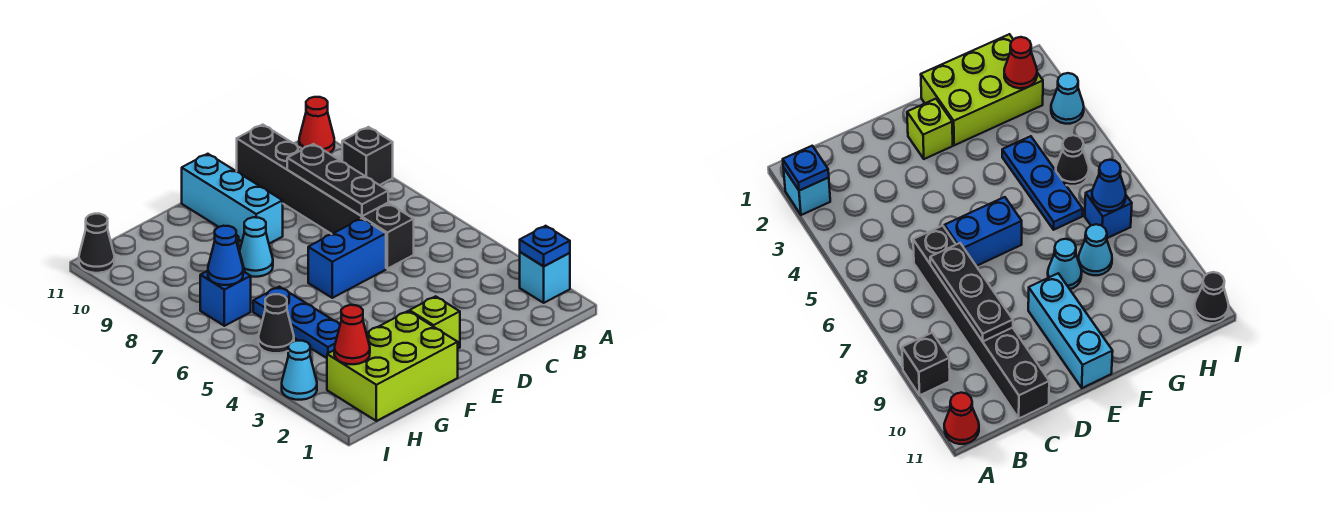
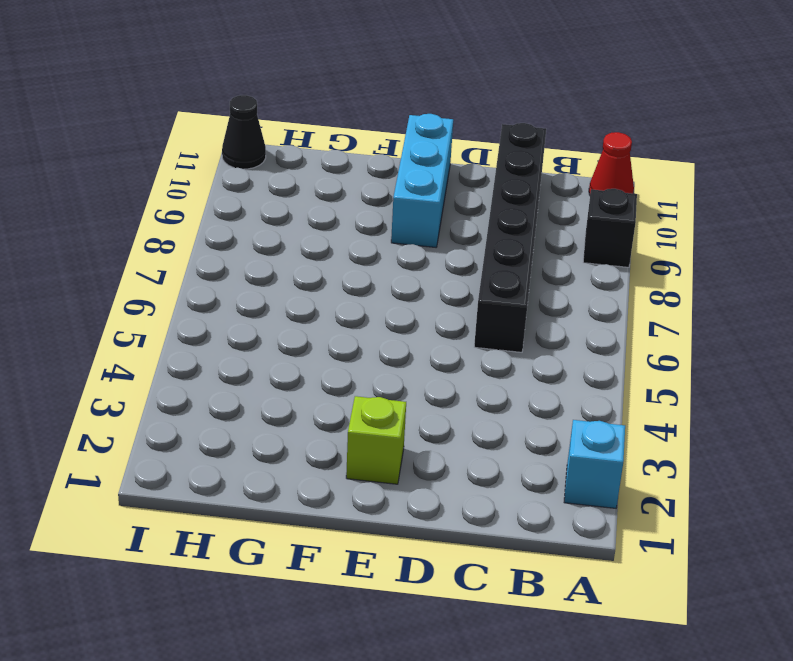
none -> blue 1x2 brick [308,218,386,298]
none -> lime 2x3 brick [327,311,458,421]
none -> cyan 1x1 cone [240,217,273,277]

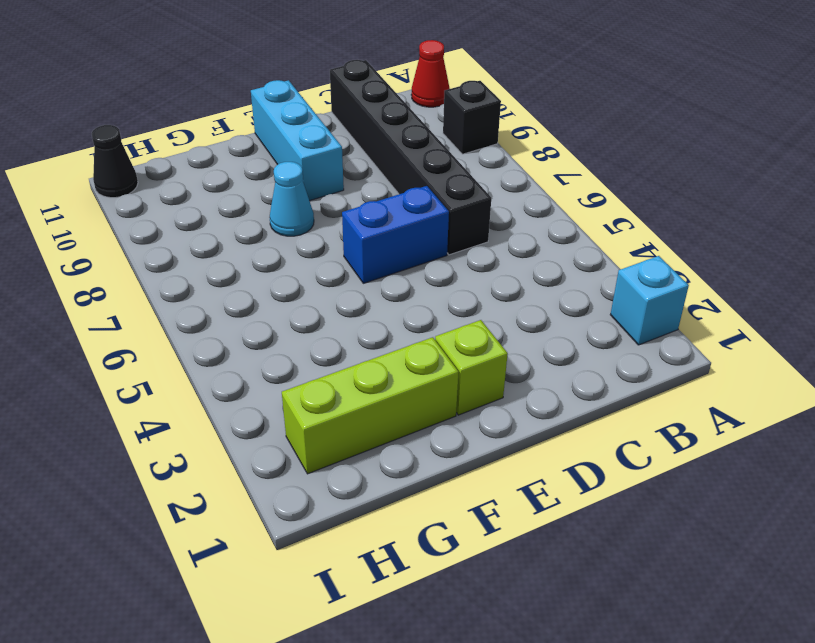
lime 1x3 brick [282,337,459,474] -> lime 2x3 brick [327,311,458,421]
none -> blue 1x3 plate [253,287,340,358]
none -> cyan 1x1 cone [1078,224,1112,275]
none -> black 1x1 cone [258,294,294,353]

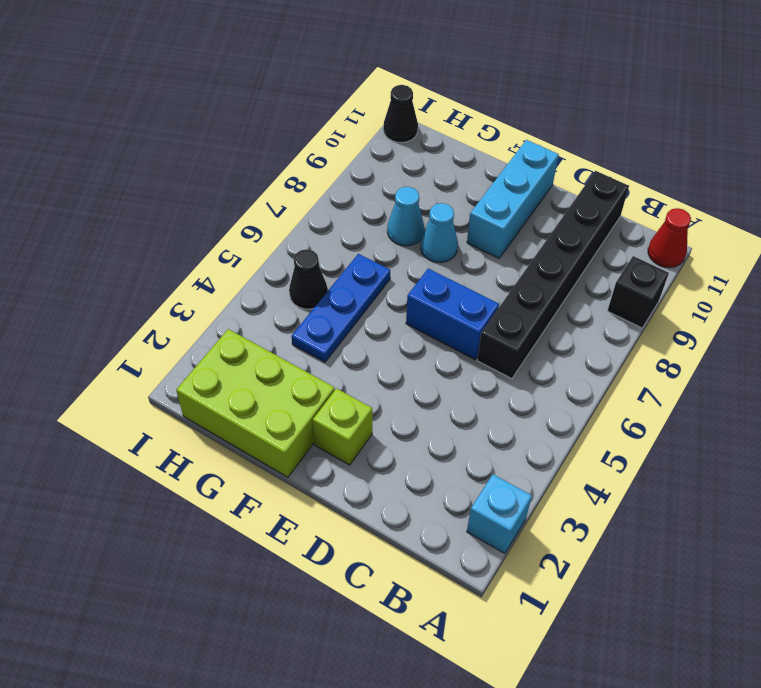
none -> blue 1x1 brick [200,271,251,326]
none -> cyan 1x1 cone [282,341,317,400]
none -> blue 1x1 plate [520,226,570,266]

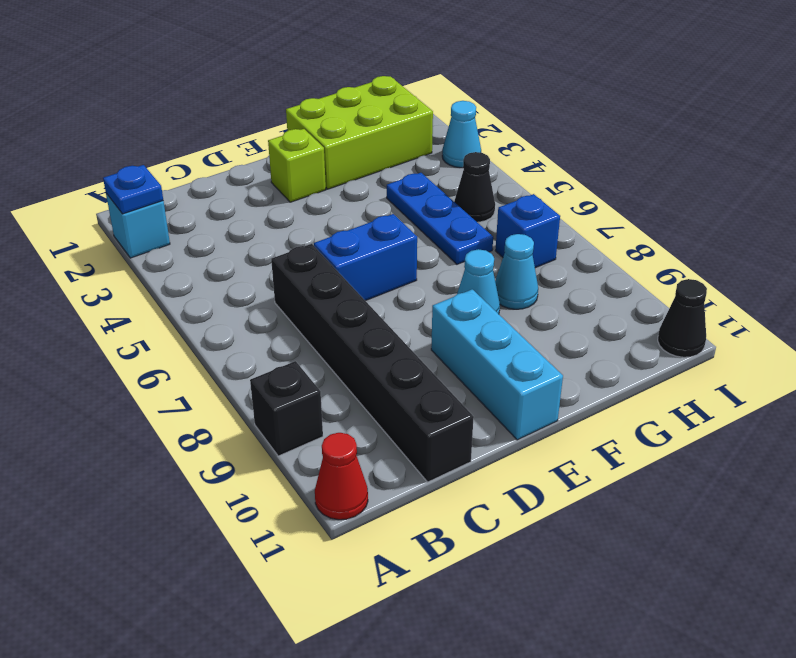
none -> black 1x3 plate [287,144,388,216]
none -> red 1x1 cone [334,305,370,364]
none -> blue 1x1 cone [208,226,243,285]

